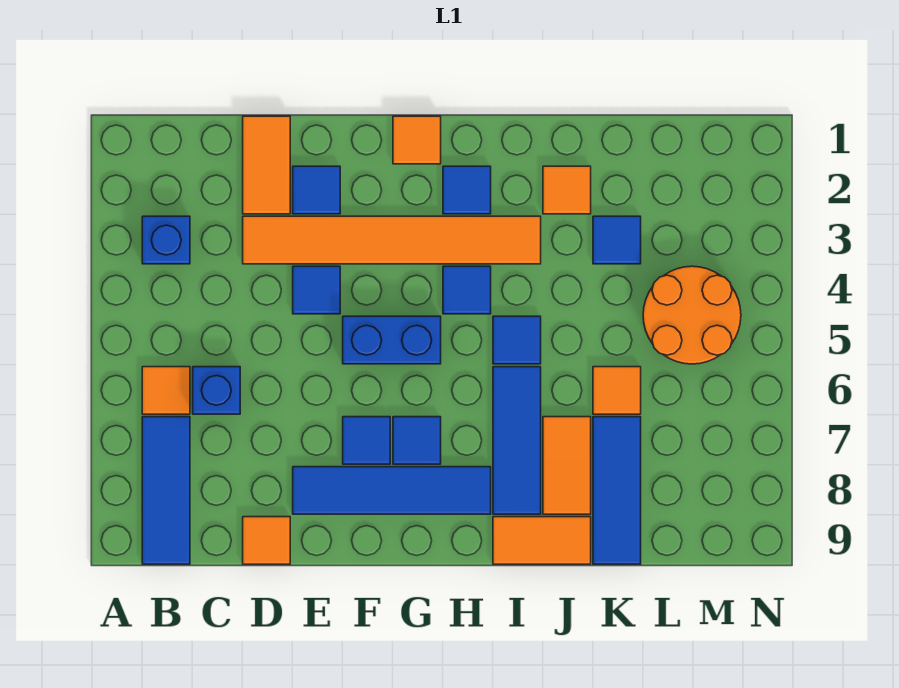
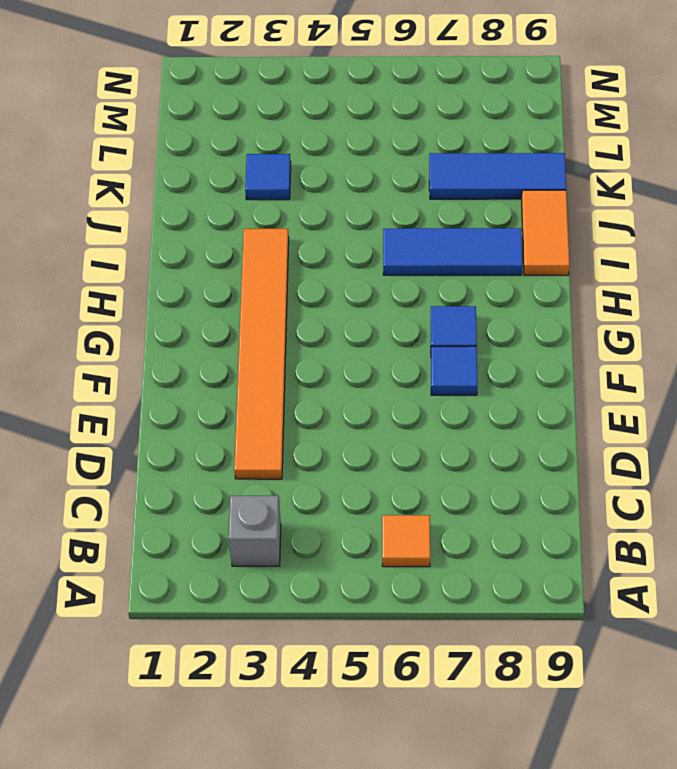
grey 1x1 brick [229,496,281,566] -> blue 1x1 brick [142,216,190,264]
none -> blue 1x3 tile [142,417,190,564]
none -> blue 1x1 brick [193,367,240,414]
none -> orange 1x2 tile [243,116,290,214]

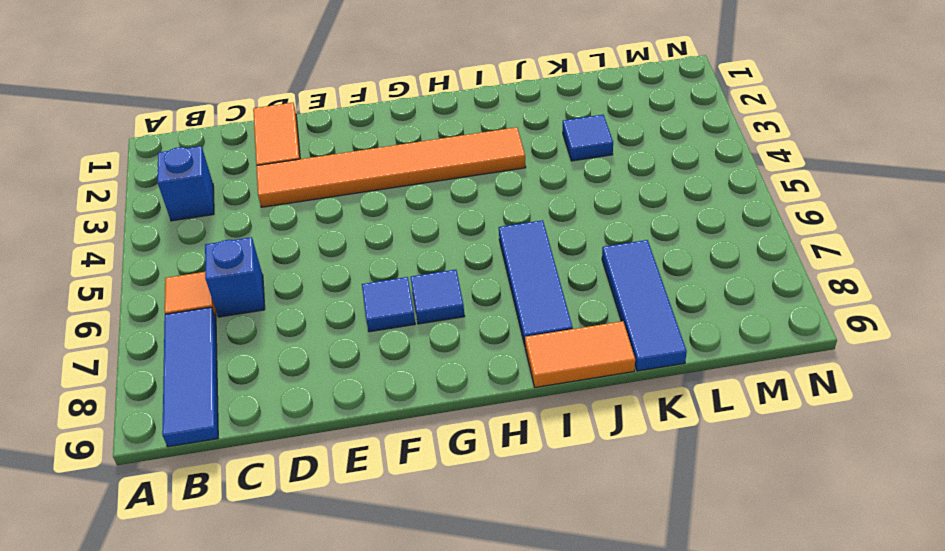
none -> orange 1x1 tile [243,517,290,564]
none -> blue 1x1 tile [293,166,340,214]
none -> blue 1x1 tile [293,266,340,314]

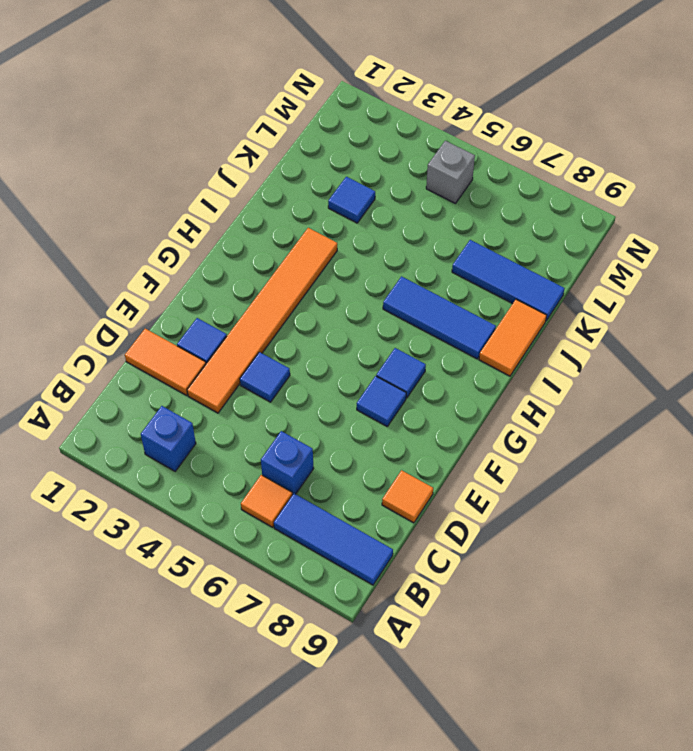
grey 1x1 brick [426,141,475,204] -> orange 2x2 round brick [643,266,741,364]
none -> blue 1x4 tile [293,467,491,514]
none -> blue 1x2 brick [343,316,441,364]
none -> orange 1x1 tile [393,116,441,164]

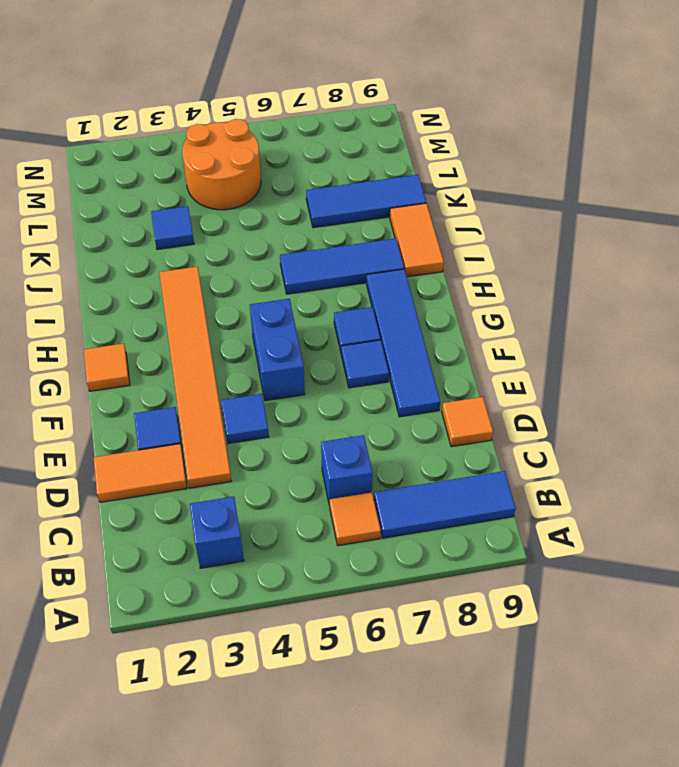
none -> blue 1x1 tile [443,166,491,214]
none -> blue 1x1 tile [443,266,491,314]
none -> blue 1x1 tile [493,316,541,364]

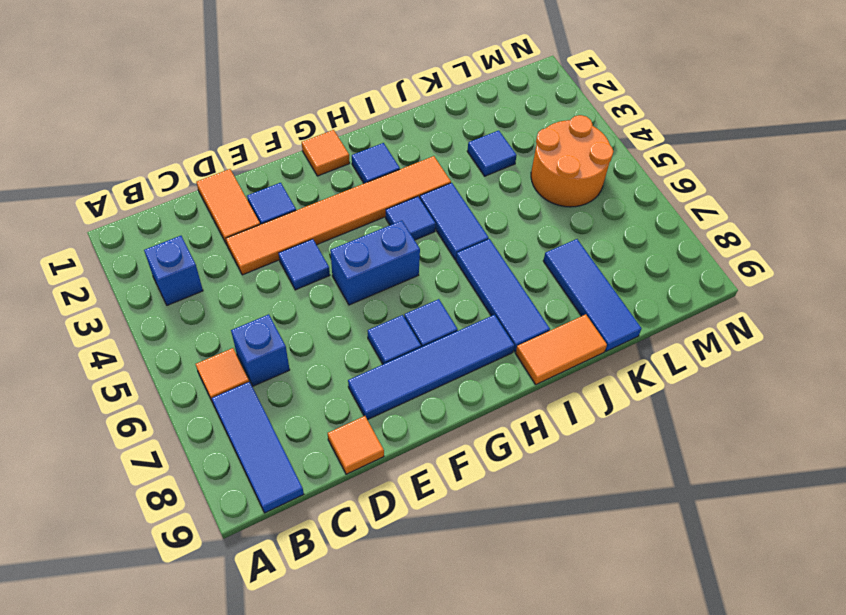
blue 1x2 tile [420,183,489,260] -> blue 1x1 tile [493,316,541,364]
none -> orange 1x1 tile [543,166,591,214]
none -> orange 1x2 tile [543,417,591,514]
none -> orange 1x1 tile [593,367,641,414]

